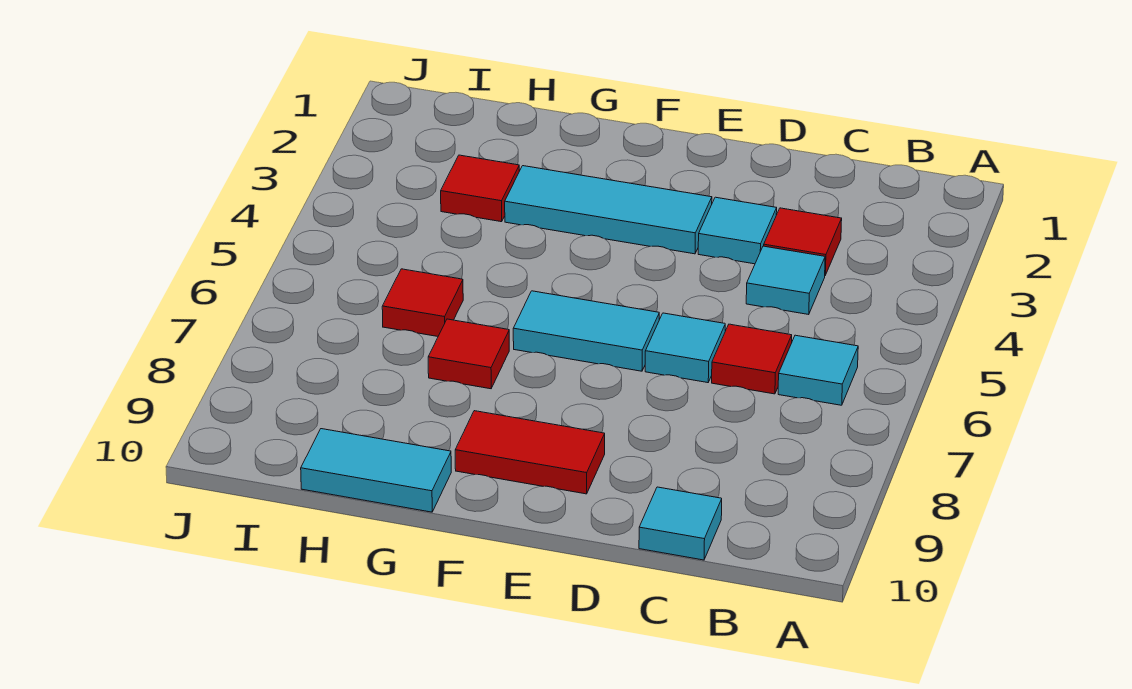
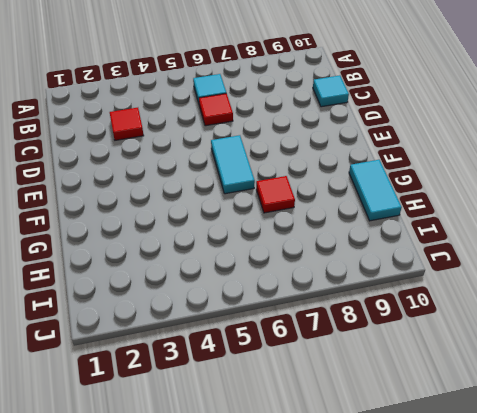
none -> cyan 1x1 tile [746,246,825,315]
none -> cyan 1x1 tile [698,197,777,264]
none -> cyan 1x1 tile [645,313,725,383]

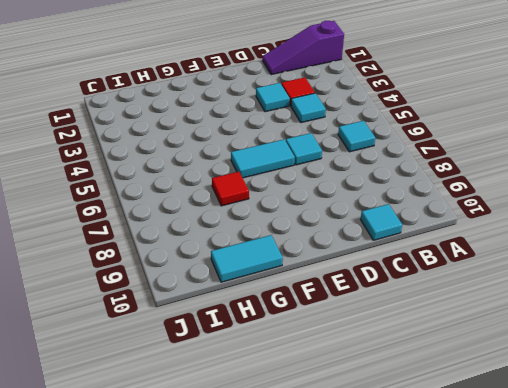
purple 1x3 slope [262,21,344,75] -> none
none -> red 1x1 tile [712,324,792,394]
none -> cyan 1x3 tile [505,166,712,254]
none -> red 1x2 tile [455,411,605,494]

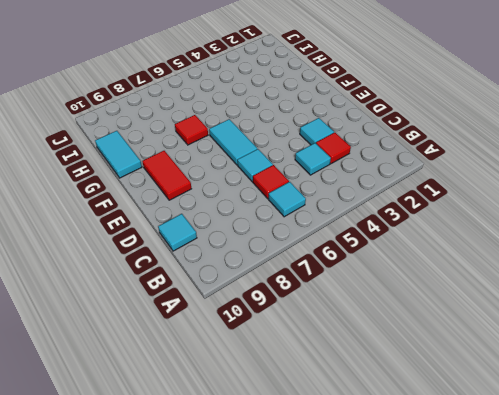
none -> cyan 1x3 tile [505,166,712,254]
none -> red 1x1 tile [441,155,519,222]
none -> red 1x1 tile [382,269,463,336]

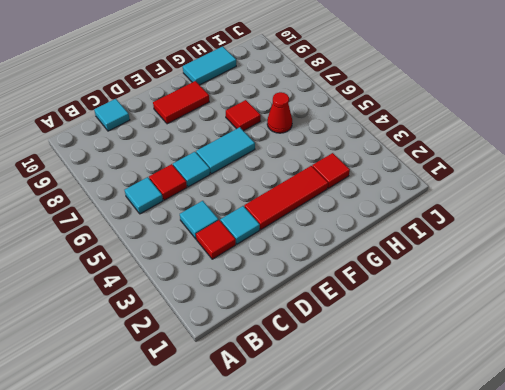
red 1x3 tile [244,166,328,230] -> cyan 1x3 tile [505,166,712,254]
red 1x1 cone [267,92,292,133] -> red 1x1 tile [382,269,463,336]

